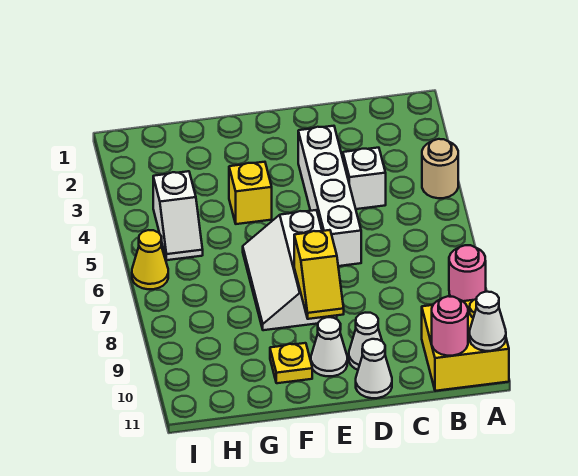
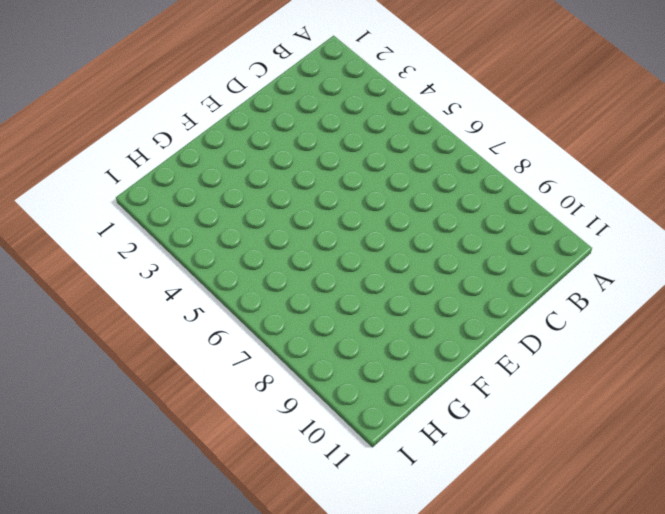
none -> tan 1x1 round brick [422,139,458,198]
none -> pink 1x1 round brick [449,245,486,301]
none -> yellow 2x2 brick [422,299,509,391]

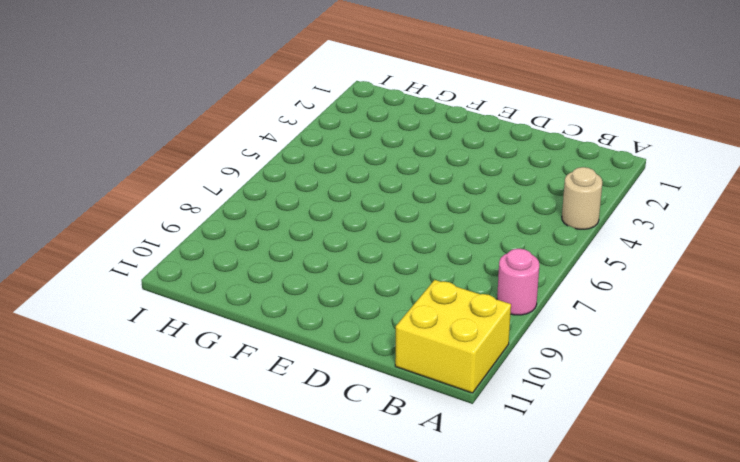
none -> white 1x1 brick [343,148,386,209]
none -> white 1x4 brick [298,126,361,266]
none -> white 1x1 cone [349,313,382,370]

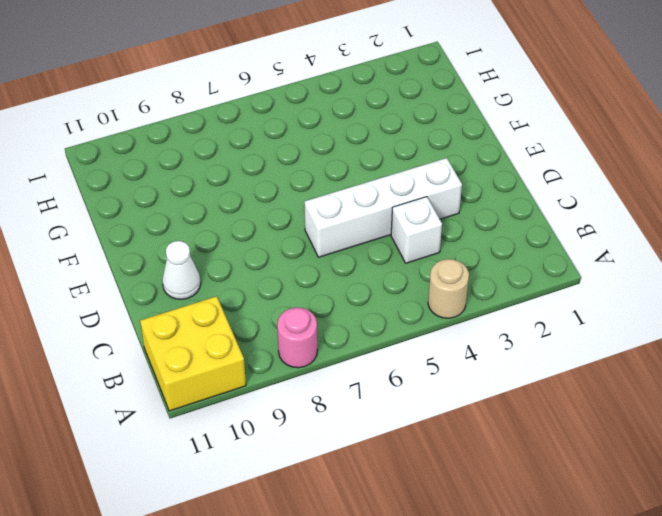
none -> white 1x1 cone [356,339,392,398]
none -> white 2x3 slope [243,210,337,330]
none -> white 1x1 cone [311,317,347,376]

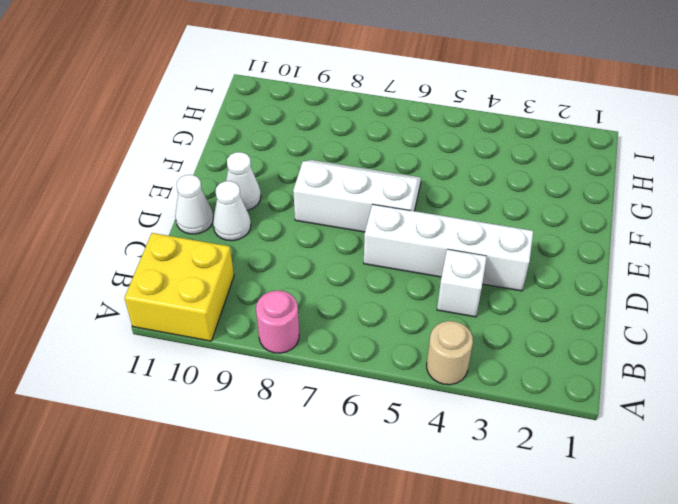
none -> yellow 1x1 brick [229,162,272,224]
none -> yellow 1x1 plate [270,343,312,383]
none -> white 1x2 slope [153,171,203,260]

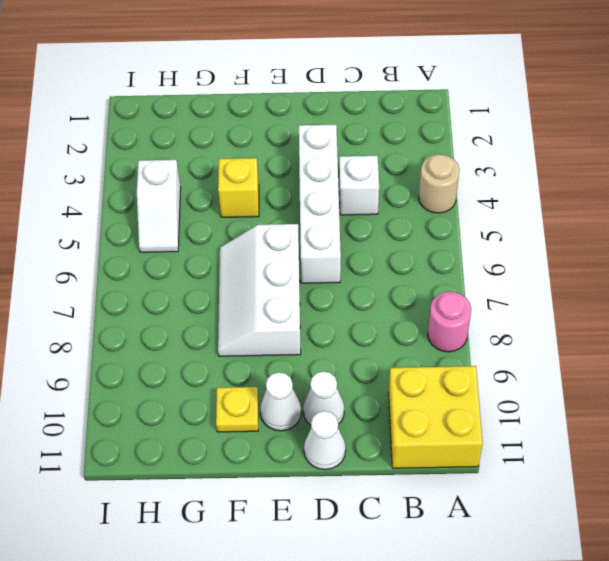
none -> yellow 1x1 cone [132,230,168,289]
none -> white 1x1 cone [470,292,506,351]
none -> pink 1x1 round brick [432,296,468,356]

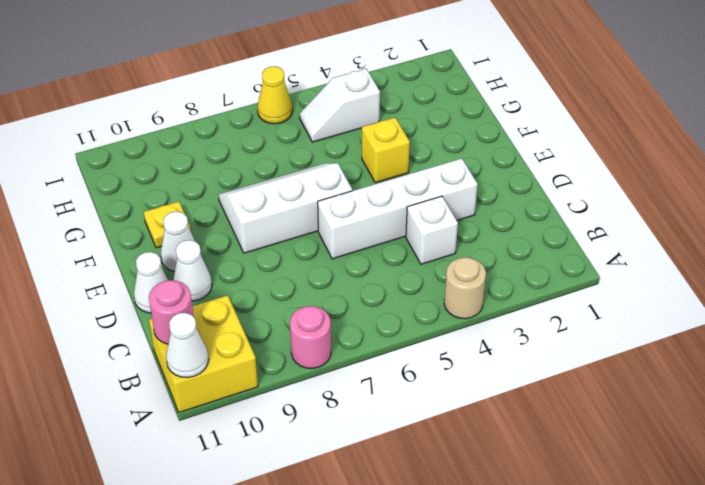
none -> yellow 1x2 slope [294,230,344,319]

